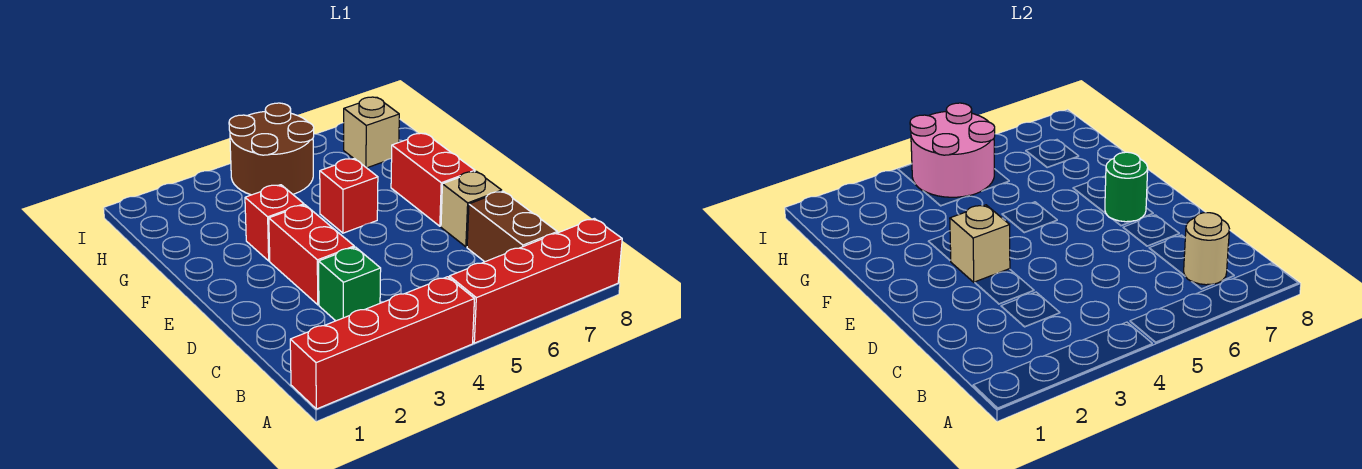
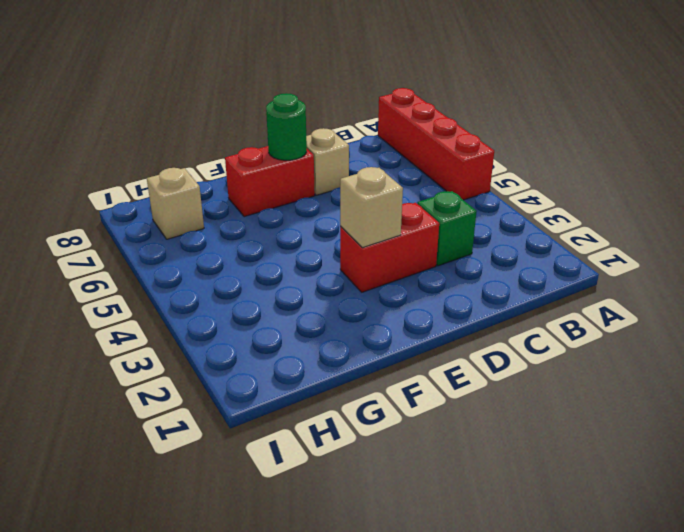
none -> red 1x4 brick [290,277,474,409]
none -> brown 1x2 brick [467,191,557,262]
none -> red 1x1 brick [245,185,304,261]

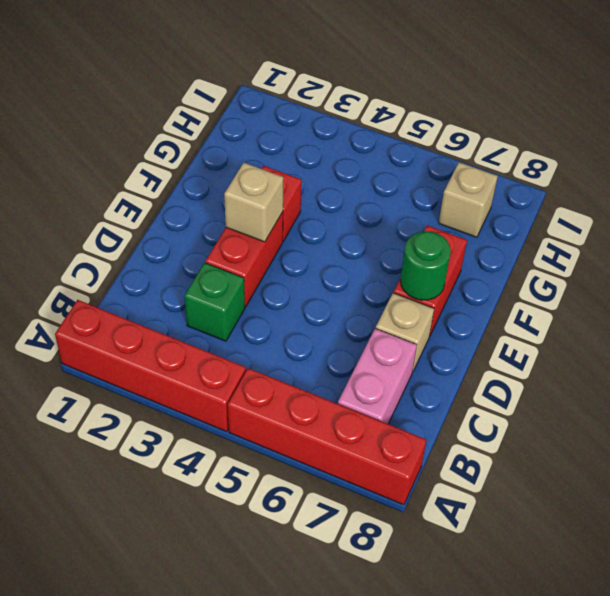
pink 1x2 brick [338,329,417,424] -> brown 1x2 brick [467,191,557,262]
none -> red 1x1 brick [320,158,378,233]
none -> brown 2x2 round brick [229,103,314,195]
none -> tan 1x1 round brick [1184,213,1229,285]

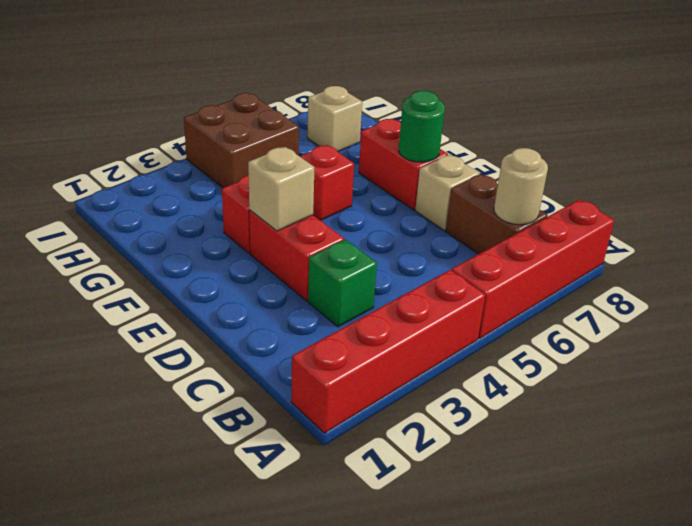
brown 2x2 brick [184,93,299,188] -> brown 2x2 round brick [229,103,314,195]
none -> pink 2x2 round brick [910,103,995,197]

